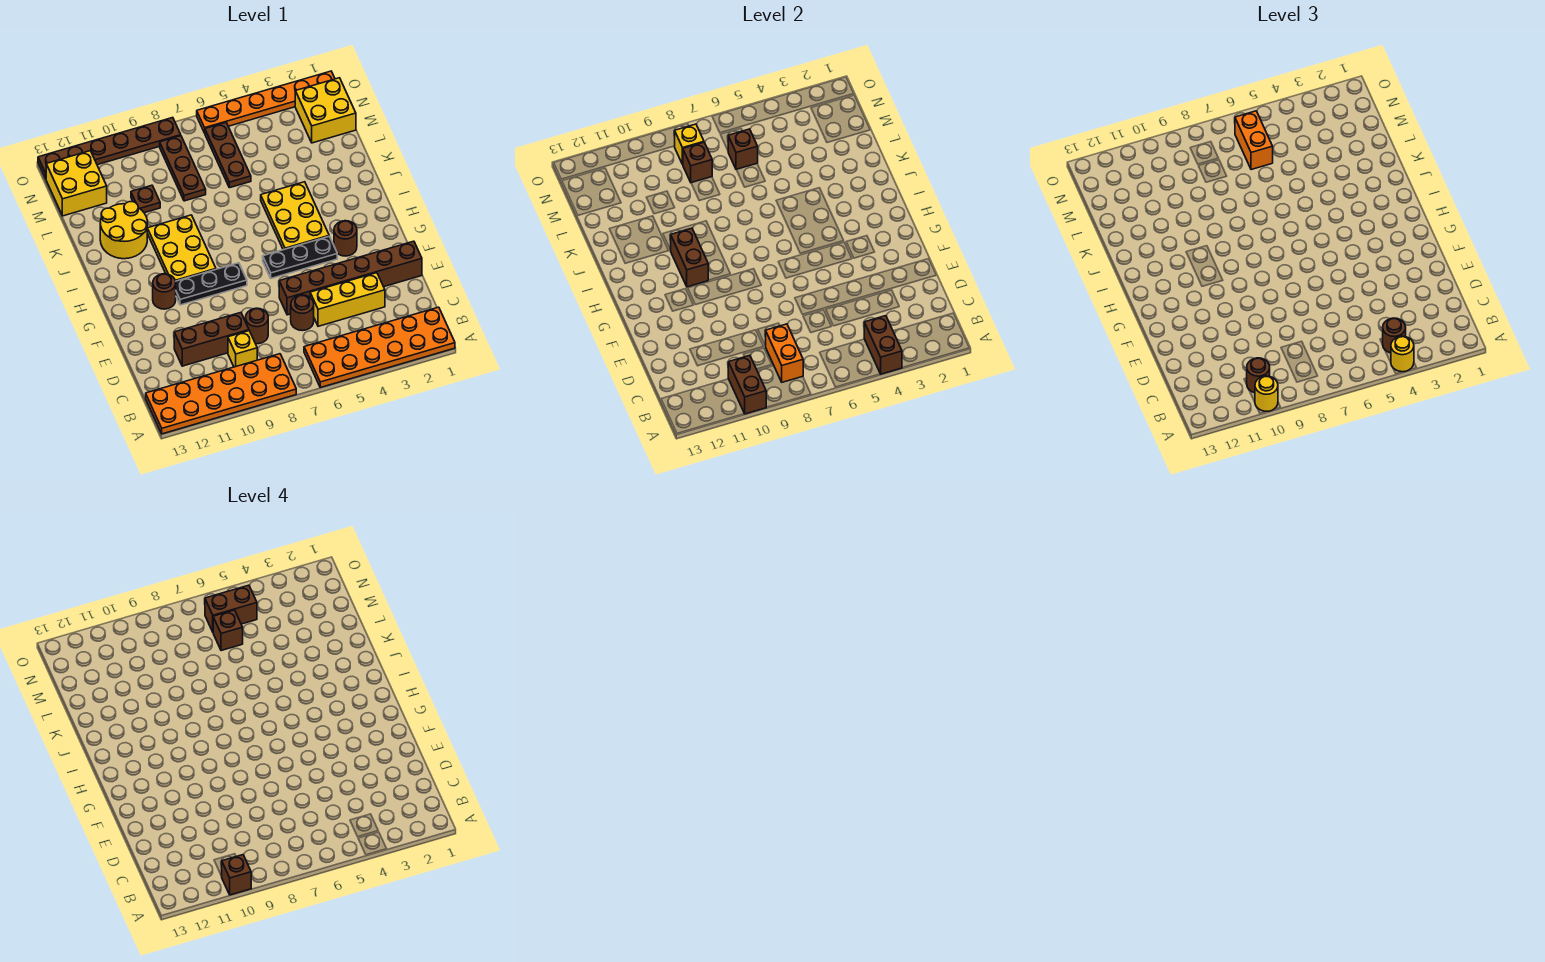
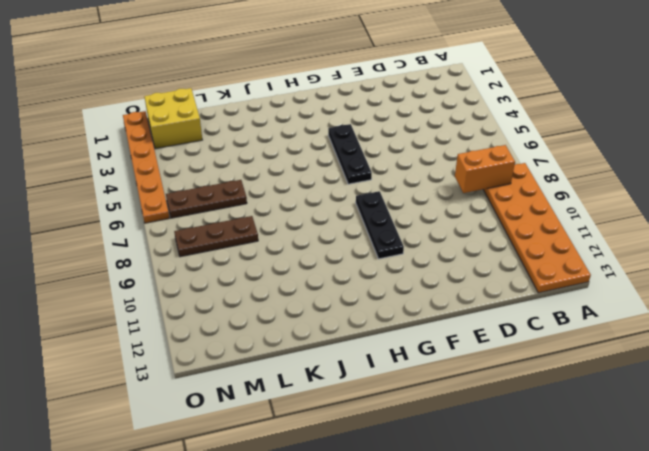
none -> orange 2x6 plate [304,307,455,387]
none -> yellow 1x1 brick [228,331,257,367]
none -> yellow 1x3 brick [310,273,385,326]
none -> brown 1x1 round brick [291,295,314,331]

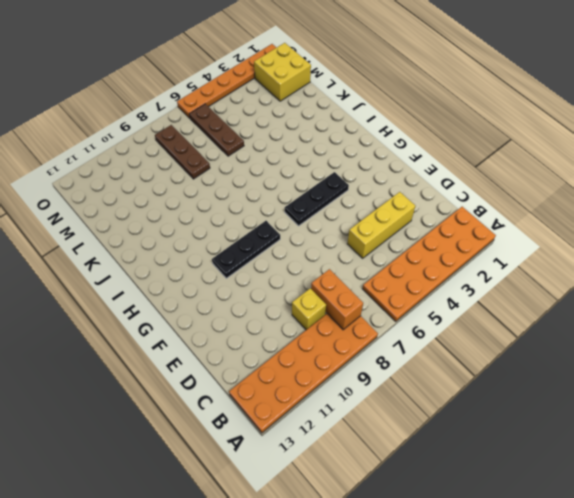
none -> brown 1x1 round brick [291,295,314,331]
none -> brown 1x1 round brick [245,308,268,344]
none -> brown 1x3 brick [174,313,249,366]
none -> brown 1x6 brick [279,241,422,315]

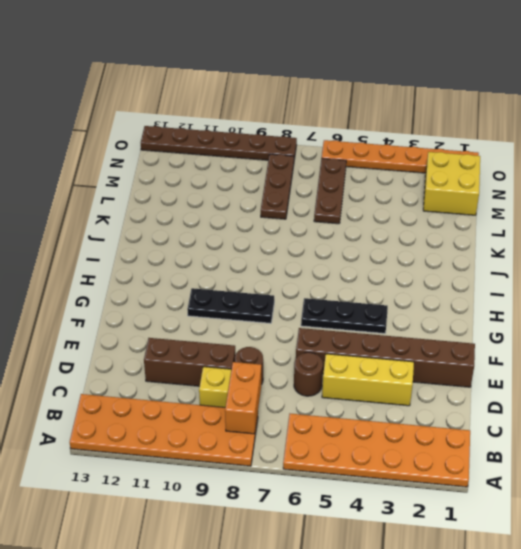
none -> brown 1x1 round brick [334,221,357,256]
none -> brown 1x1 round brick [153,274,176,309]
none -> yellow 2x3 plate [261,182,329,250]
none -> yellow 2x3 plate [147,215,216,281]

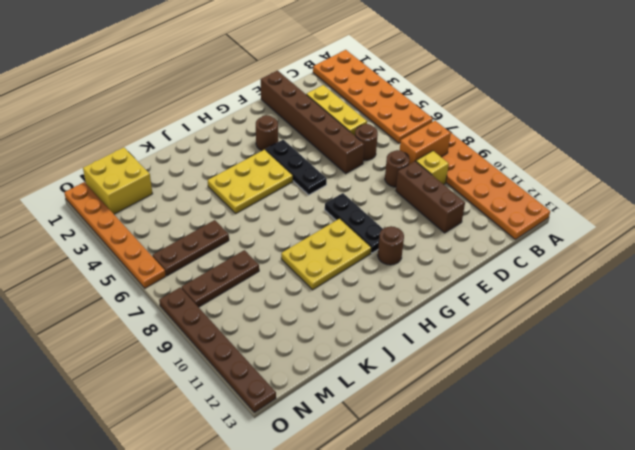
none -> yellow 2x2 round brick [100,202,147,259]
none -> brown 1x1 plate [131,185,160,213]
none -> yellow 2x2 brick [46,151,107,216]
none -> brown 1x2 brick [864,316,902,374]

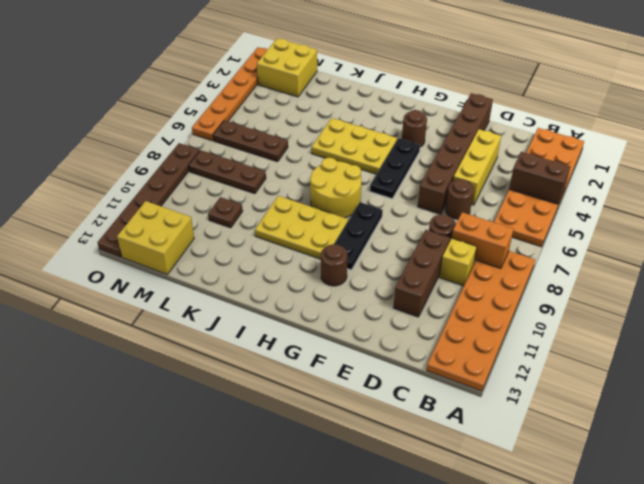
yellow 2x2 round brick [310,158,361,218] -> yellow 2x2 round brick moved to [100,202,147,259]
none -> brown 1x2 brick [728,355,766,414]
none -> brown 1x2 brick [671,228,708,287]
none -> brown 1x1 brick [728,129,758,170]
none -> brown 1x1 brick [683,143,712,183]

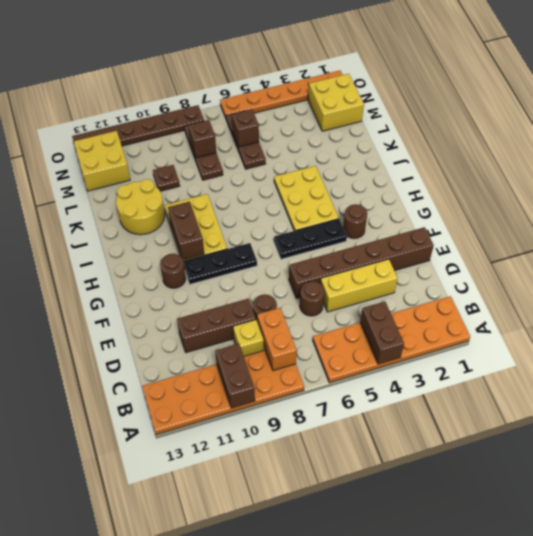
none -> yellow 1x1 brick [675,124,704,164]
none -> yellow 1x1 round brick [1391,336,1414,372]
none -> yellow 1x1 round brick [1255,376,1278,411]
none -> brown 1x1 round brick [1382,318,1406,353]

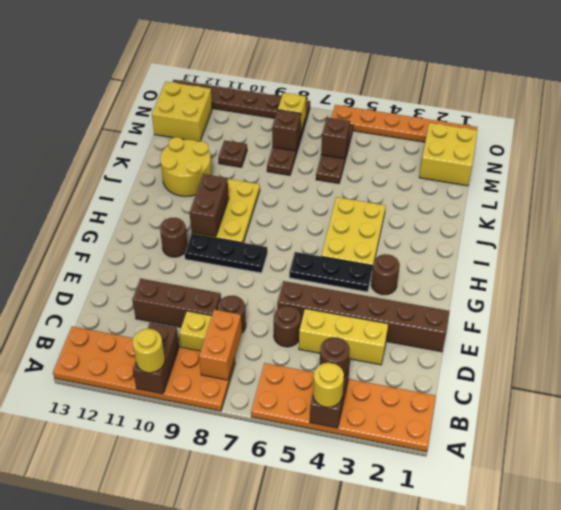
none -> brown 1x1 round brick [1247,358,1270,393]
none -> orange 1x2 brick [1235,111,1273,170]
none -> brown 1x1 brick [222,855,251,895]
none -> brown 1x1 brick [213,610,243,651]

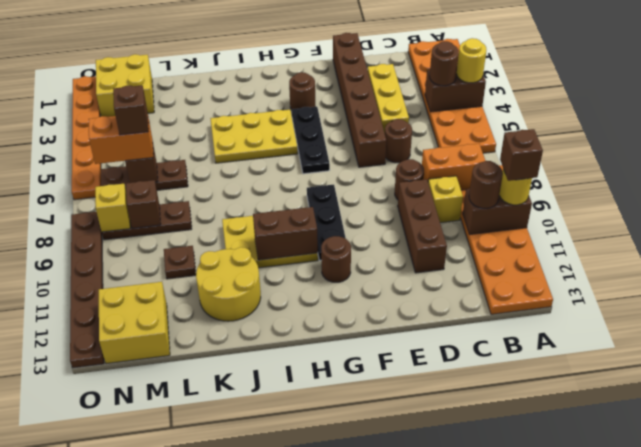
none -> brown 1x2 brick [205,585,257,632]

